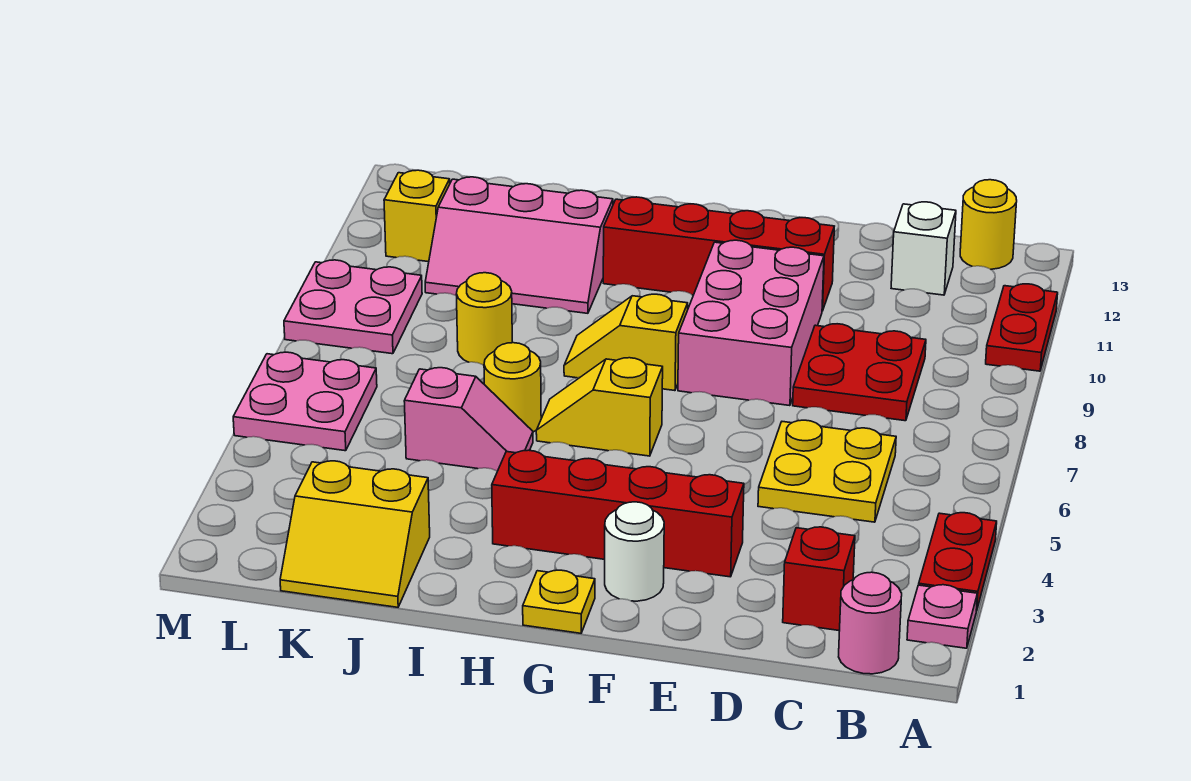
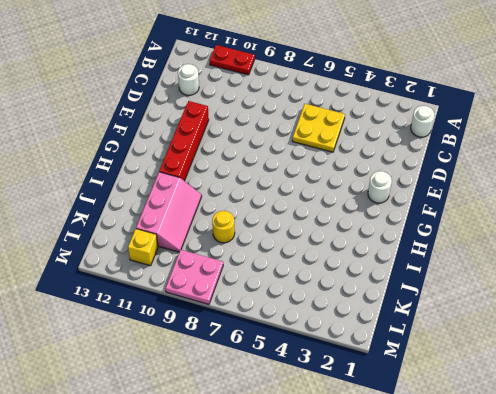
white 1x1 round brick [411,106,435,137] -> pink 1x1 round brick [839,572,902,674]
white 1x1 round brick [178,64,199,95] -> white 1x1 brick [891,202,956,295]
none -> pink 1x1 plate [907,585,977,648]
none -> red 1x2 plate [919,513,997,611]
none -> yellow 1x1 round brick [960,180,1017,269]

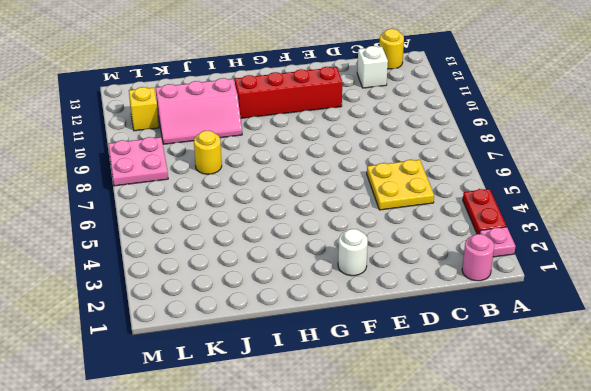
none -> red 1x2 plate [986,284,1058,371]
none -> red 1x1 brick [783,527,855,631]
none -> red 2x2 plate [793,324,926,421]

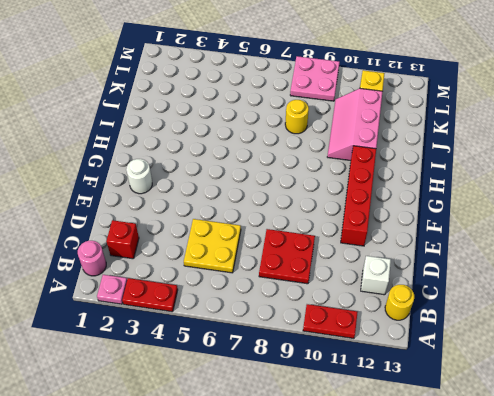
none -> red 1x4 brick [492,450,744,577]
none -> pink 2x3 brick [678,240,824,406]
none -> yellow 1x1 plate [523,570,595,633]

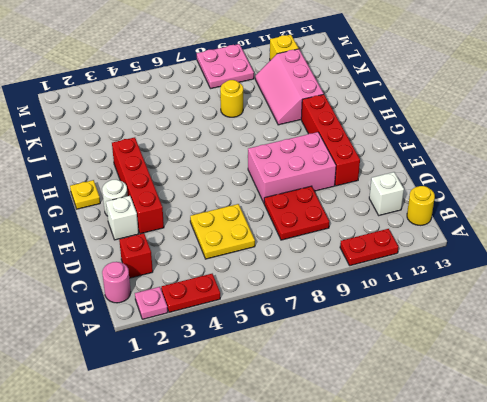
white 1x1 brick [106,196,139,240] -> none
none -> yellow 1x2 slope [536,358,663,456]
none -> yellow 1x2 slope [564,294,688,391]
none -> pink 1x2 slope [404,368,533,471]

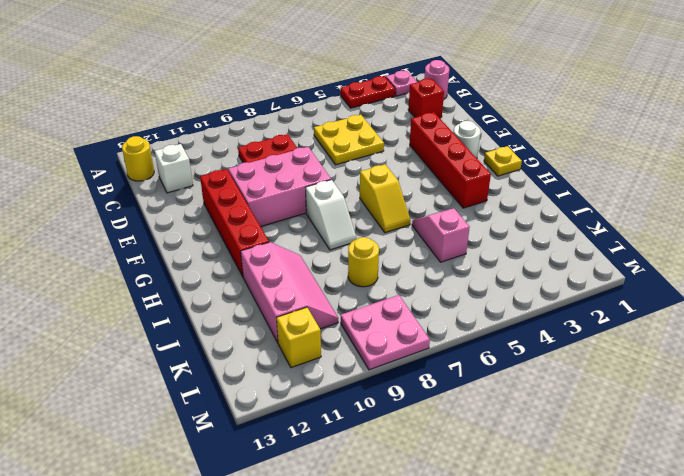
white 1x2 slope [306,180,356,250] -> yellow 1x2 slope [564,294,688,391]
none -> red 1x2 plate [986,284,1058,371]
none -> yellow 1x1 round brick [484,343,541,432]
none -> yellow 2x2 slope [280,461,430,607]

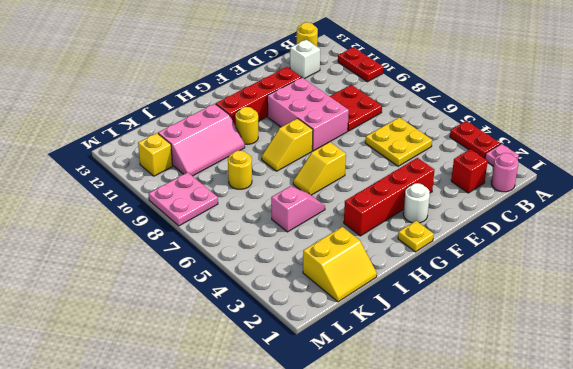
yellow 1x1 round brick [235,107,258,144] -> yellow 1x1 round brick moved to [484,343,541,432]
none -> pink 2x2 plate [233,352,377,451]

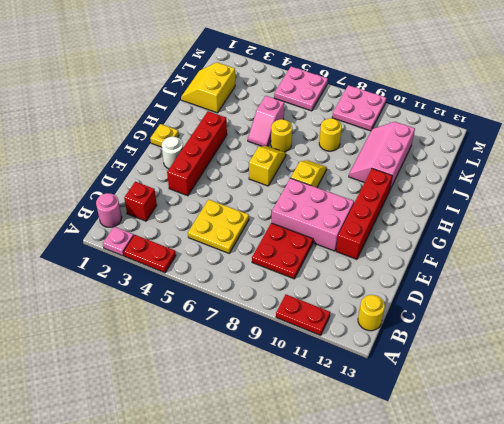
none -> white 1x1 brick [891,202,956,295]
none -> yellow 1x1 brick [384,170,450,262]

